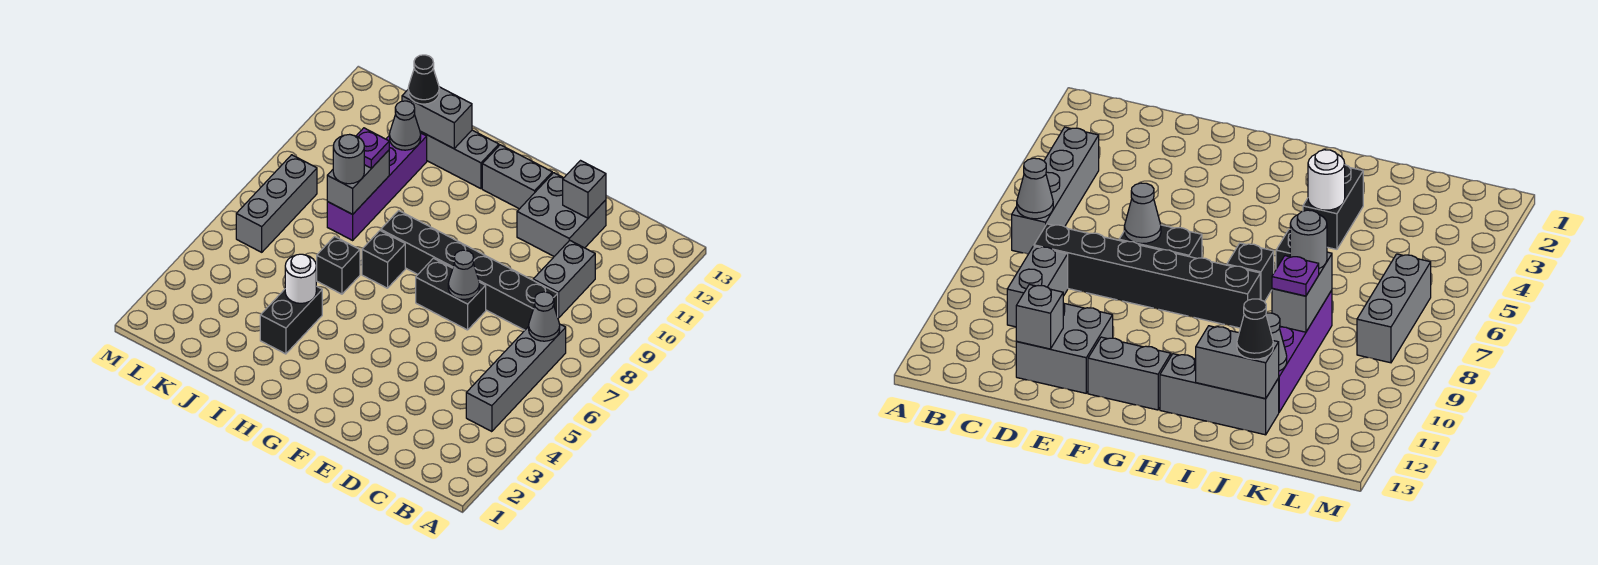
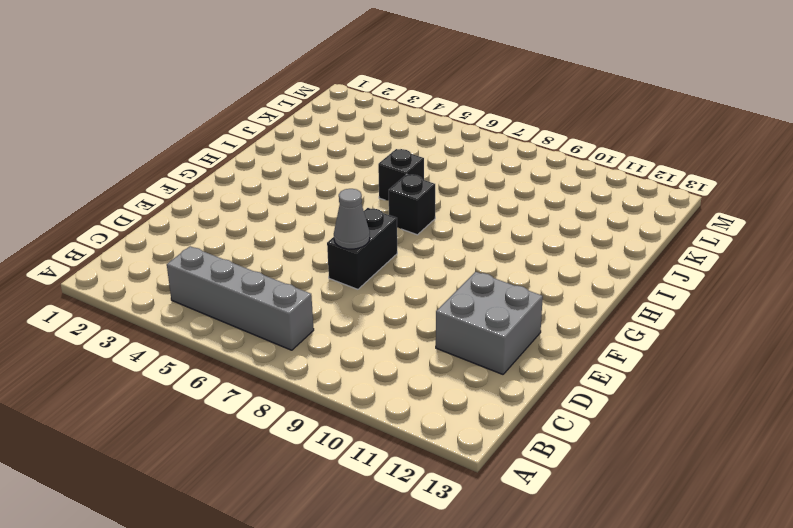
none -> black 1x6 brick [381,211,558,330]
none -> grey 1x2 brick [533,240,595,318]
none -> grey 1x2 brick [482,145,552,209]

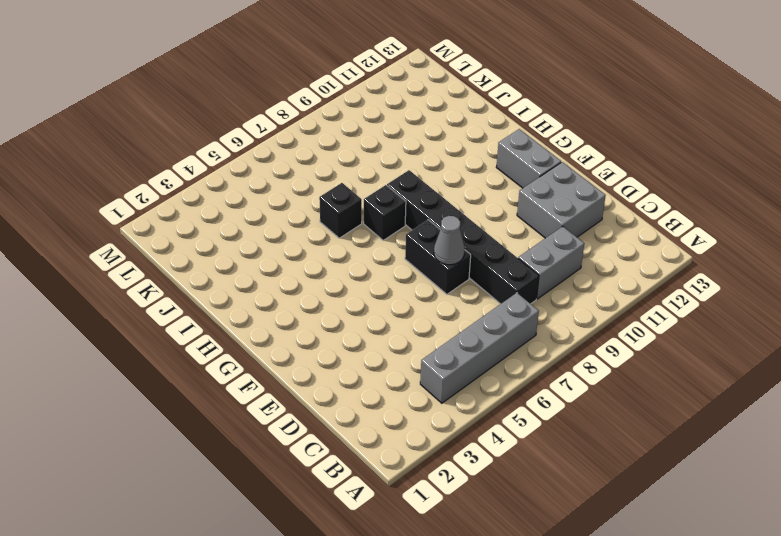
none -> grey 1x3 brick [420,130,499,189]
none -> black 1x2 brick [260,286,322,354]
none -> purple 1x4 brick [327,133,427,240]

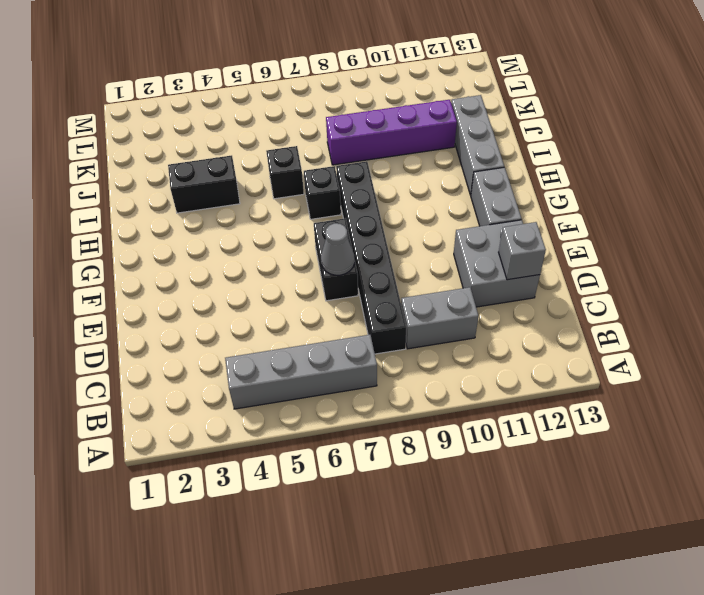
none -> grey 1x3 brick [236,155,317,252]
none -> grey 1x1 cone [529,292,560,341]
none -> white 1x1 round brick [285,254,316,303]

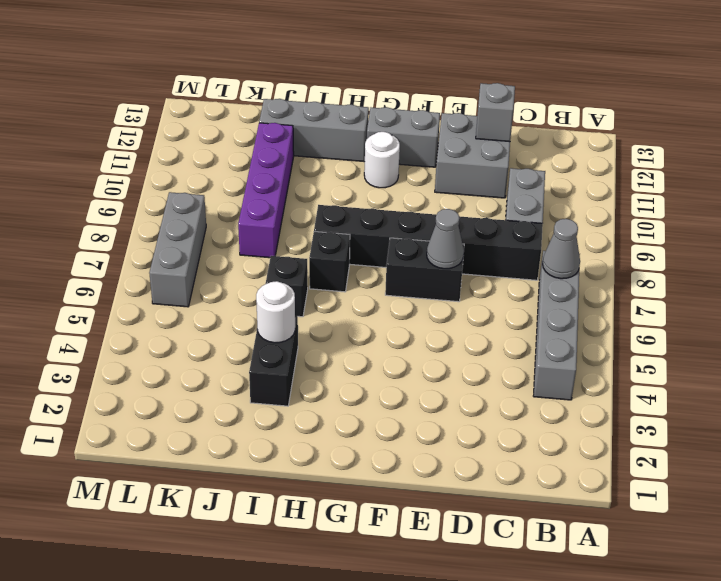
white 1x1 round brick [364,132,400,188] -> none
none -> grey 1x2 brick [402,87,472,149]
none -> grey 1x2 brick [327,150,389,214]
none -> grey 1x1 cone [390,101,421,150]

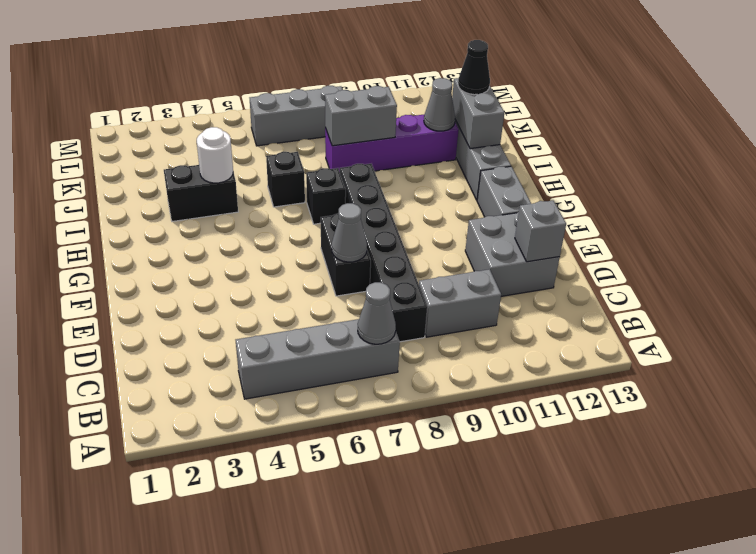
none -> grey 1x1 round brick [333,134,364,184]
none -> purple 1x1 plate [357,128,389,168]

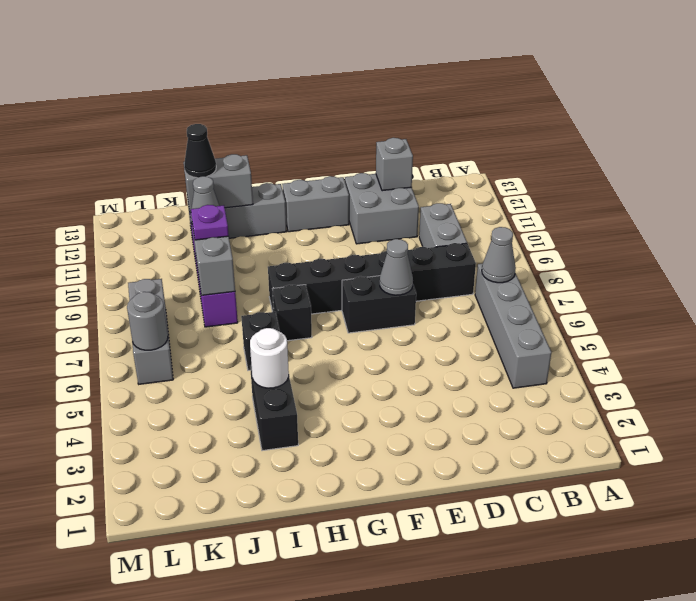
grey 1x1 round brick [127,292,168,350] -> grey 1x1 round brick moved to [333,134,364,184]

